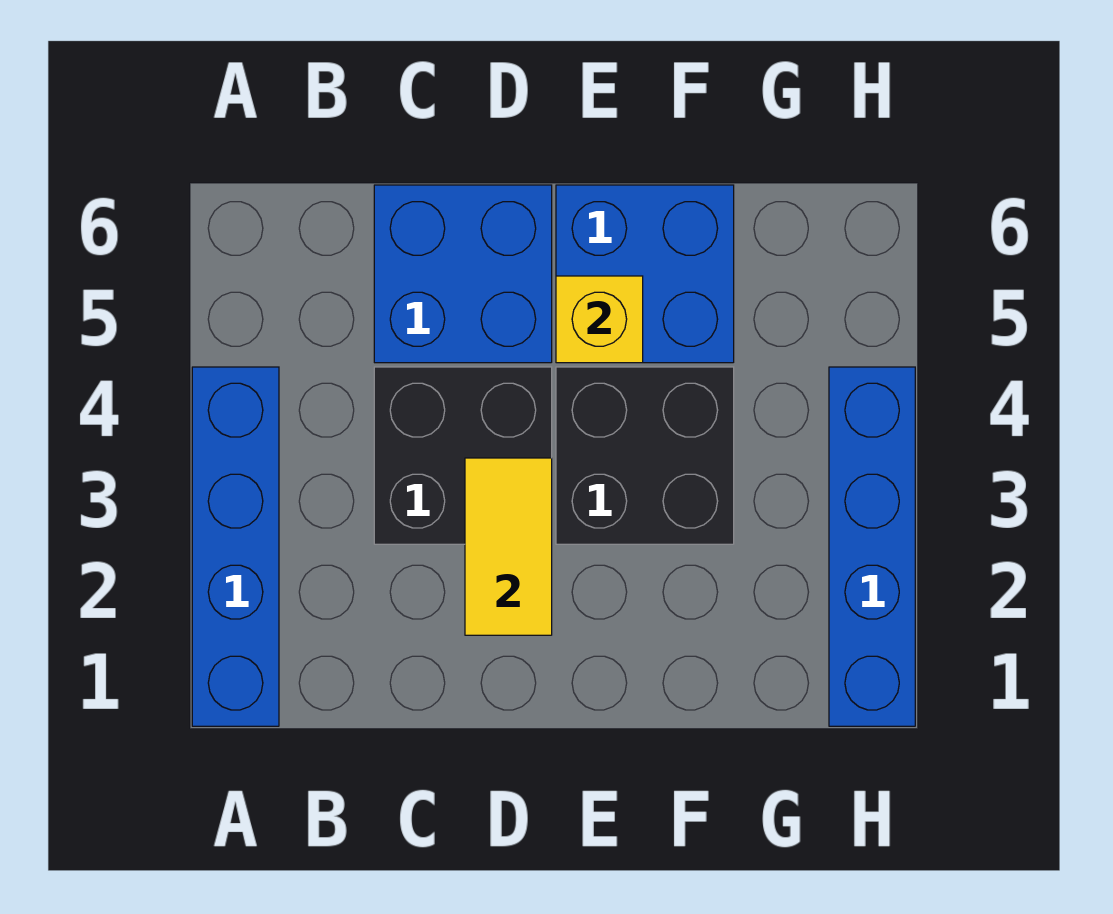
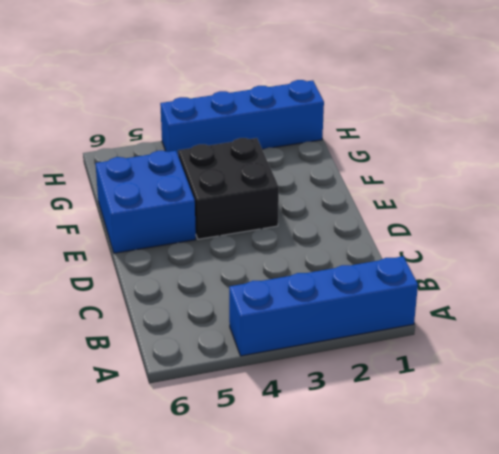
none -> black 2x2 brick [374,367,552,544]
none -> blue 2x2 brick [374,185,552,363]

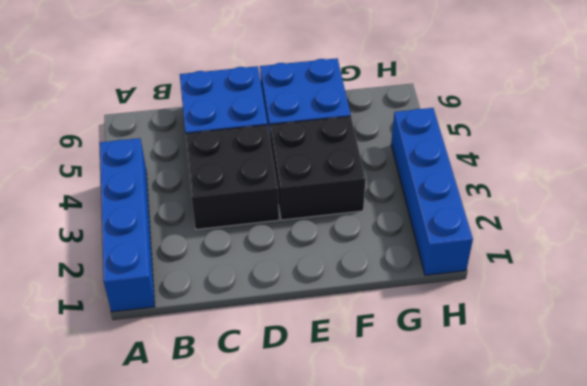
none -> yellow 1x2 tile [465,458,552,635]
none -> yellow 1x1 brick [556,276,643,363]

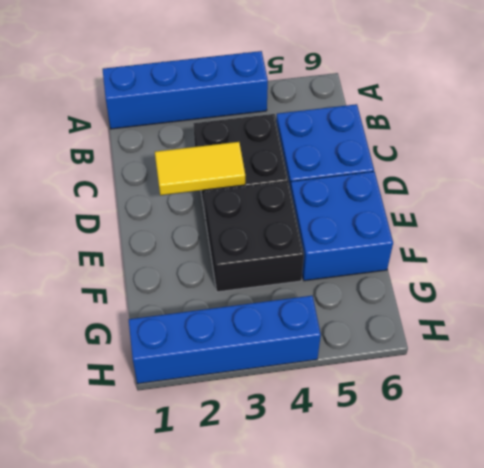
none -> yellow 1x1 brick [556,276,643,363]

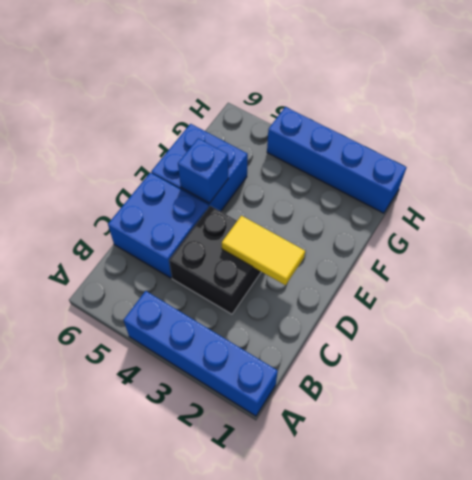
blue 1x1 brick [178,138,229,203] -> yellow 1x1 brick [556,276,643,363]
none -> black 2x2 brick [556,367,734,544]

